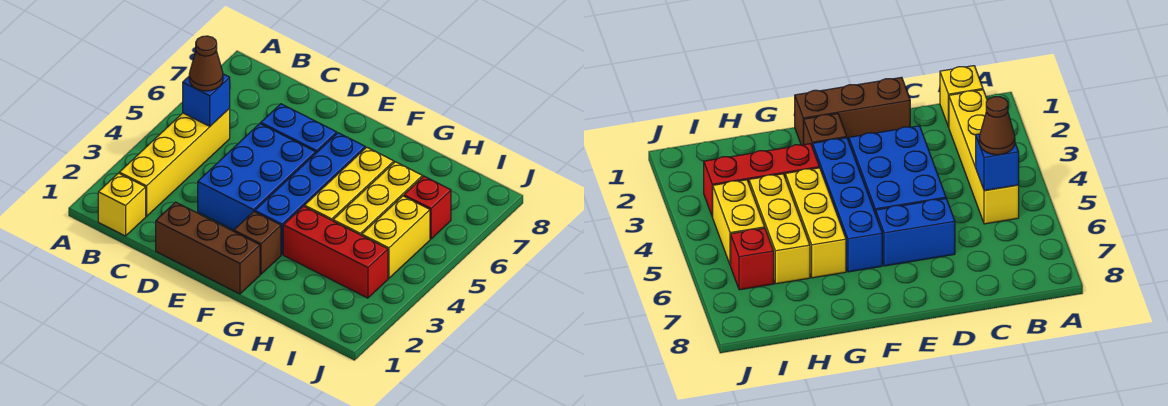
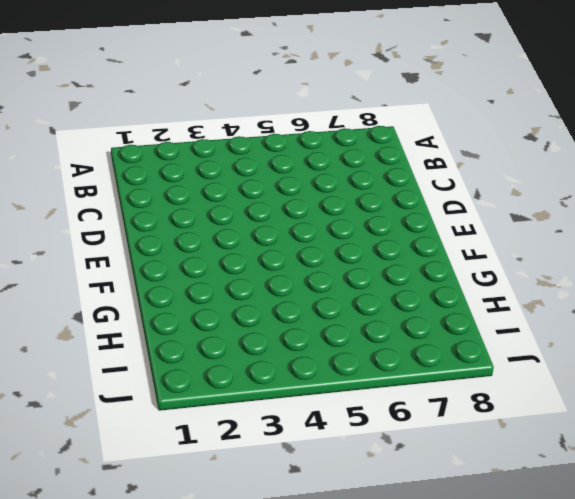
none -> yellow 1x1 brick [98,173,146,236]
none -> yellow 1x4 brick [119,108,230,216]
none -> brown 1x3 brick [156,202,260,294]

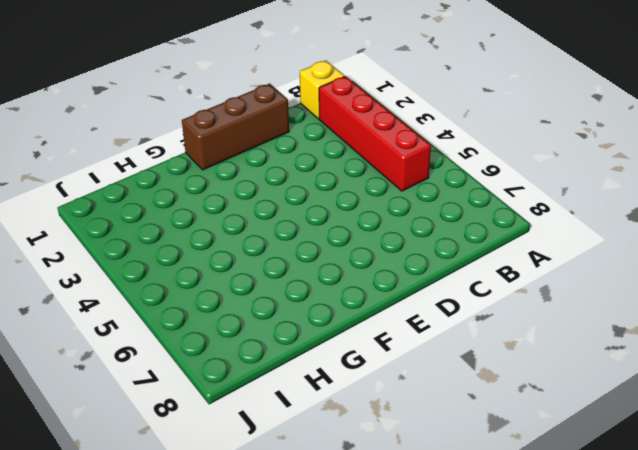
red 1x4 brick [319,76,431,191] -> yellow 1x4 brick [119,108,230,216]
none -> blue 2x3 brick [198,124,316,230]
none -> blue 1x2 brick [261,104,337,153]
none -> brown 1x1 brick [234,212,281,274]

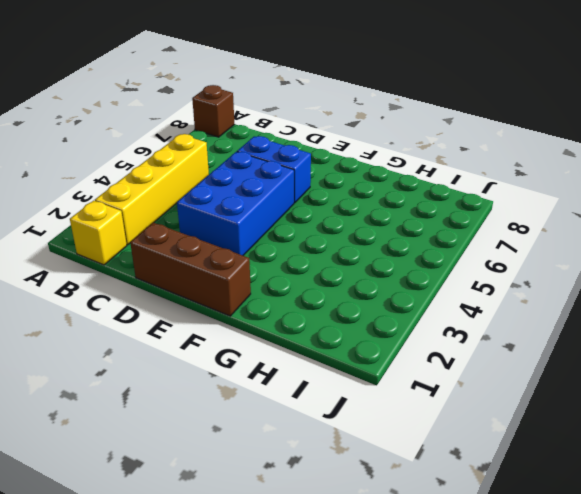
brown 1x1 brick [192,85,235,137] -> brown 1x1 brick moved to [234,212,281,274]
none -> blue 1x4 brick [255,133,365,255]
none -> red 1x3 brick [283,206,388,298]
none -> yellow 1x3 brick [305,147,394,221]

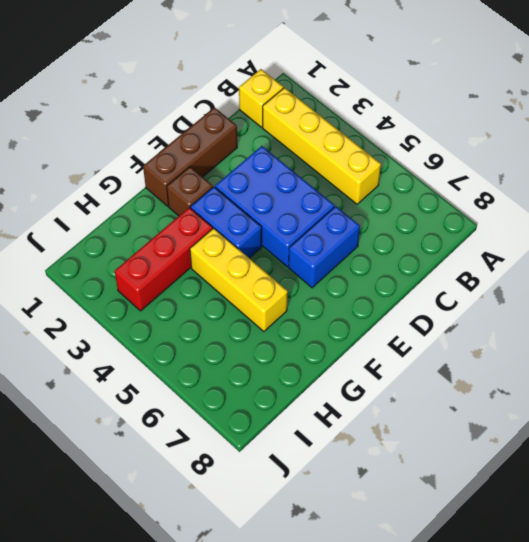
blue 1x2 brick [191,187,262,258] -> blue 1x4 brick [255,133,365,255]
none -> yellow 1x3 brick [333,162,423,235]
none -> yellow 1x2 brick [362,196,430,278]
none -> red 1x1 brick [404,176,451,239]

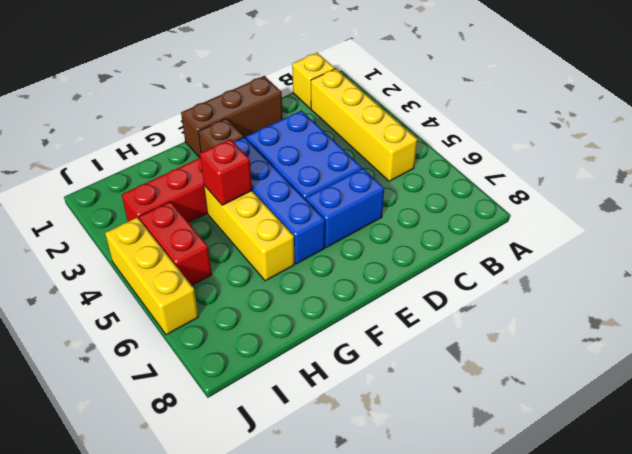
red 1x1 brick [200,139,252,205] -> red 1x1 brick moved to [404,176,451,239]
red 1x2 brick [139,201,212,285] -> yellow 1x2 brick [362,196,430,278]
yellow 1x3 brick [105,217,199,335] -> yellow 1x3 brick moved to [333,162,423,235]
none -> blue 1x1 brick [183,74,230,126]
none -> brown 1x1 cone [189,36,223,91]

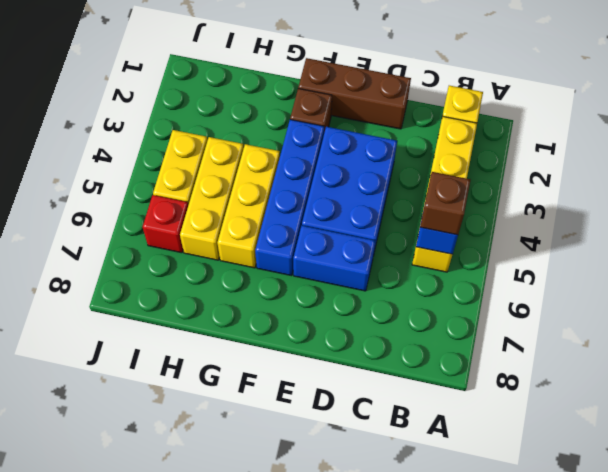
brown 1x1 brick [420,172,470,235] -> brown 1x1 cone [189,36,223,91]
none -> red 1x3 brick [283,206,388,298]

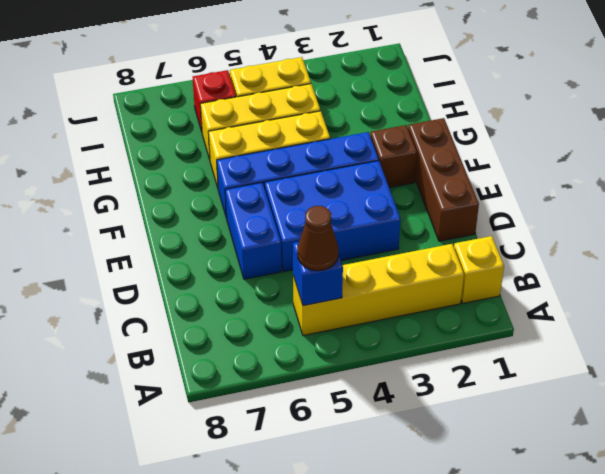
none -> red 1x3 brick [283,206,388,298]

